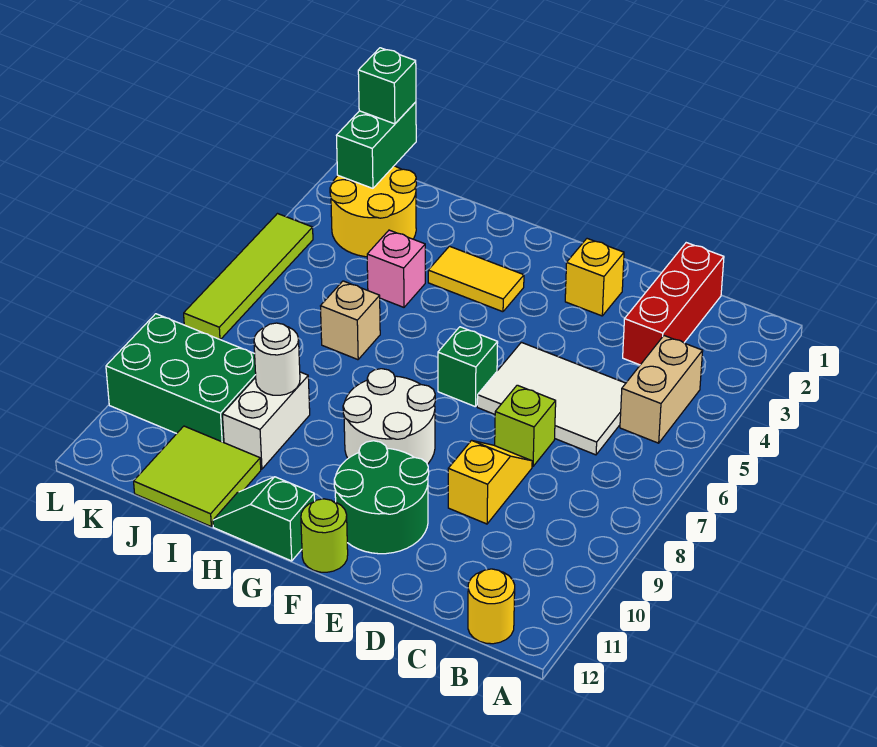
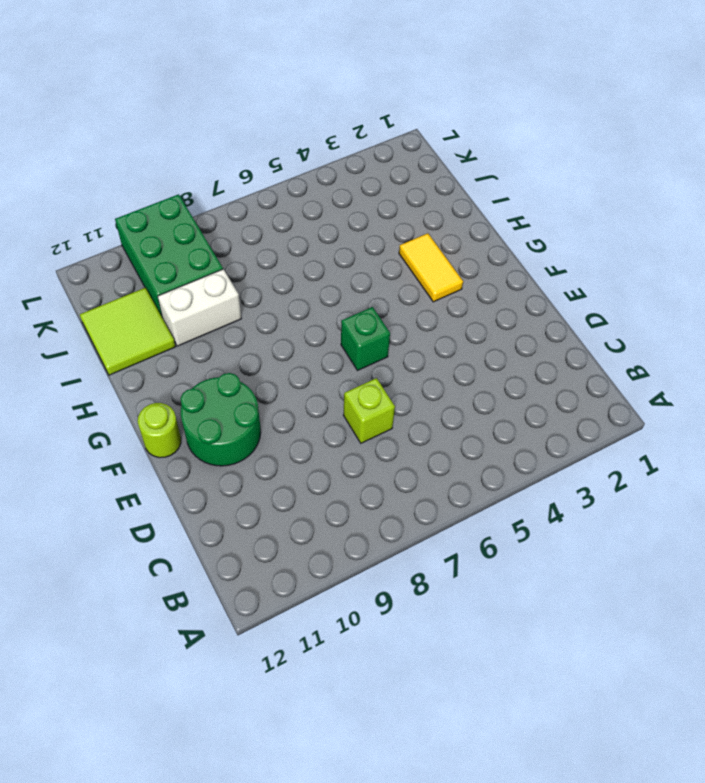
none -> tan 1x2 brick [620,336,703,443]
none -> yellow 1x1 round brick [468,569,515,644]
none -> red 1x3 brick [623,243,724,365]

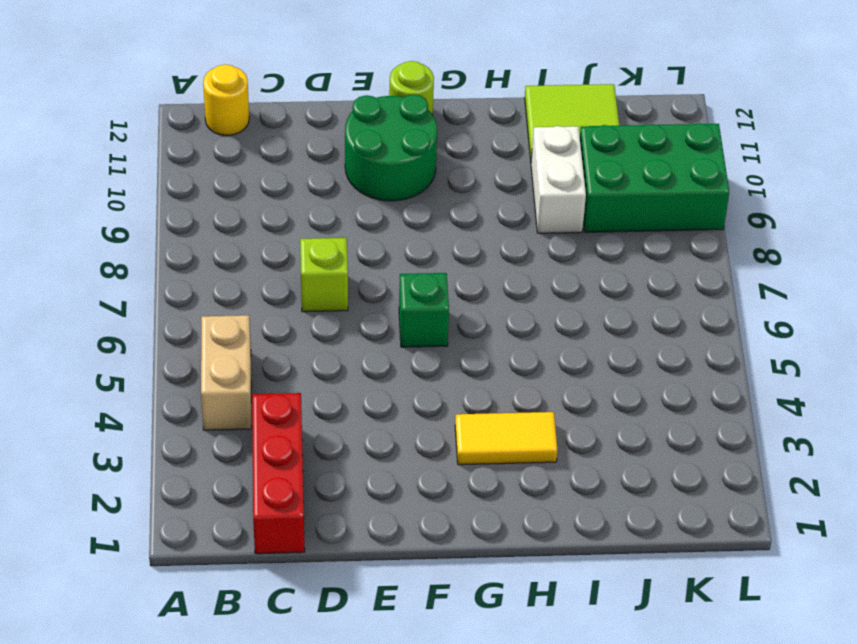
none -> white 2x3 tile [477,342,626,455]
none -> yellow 1x2 slope [448,440,532,524]
none -> yellow 1x1 brick [565,239,624,316]

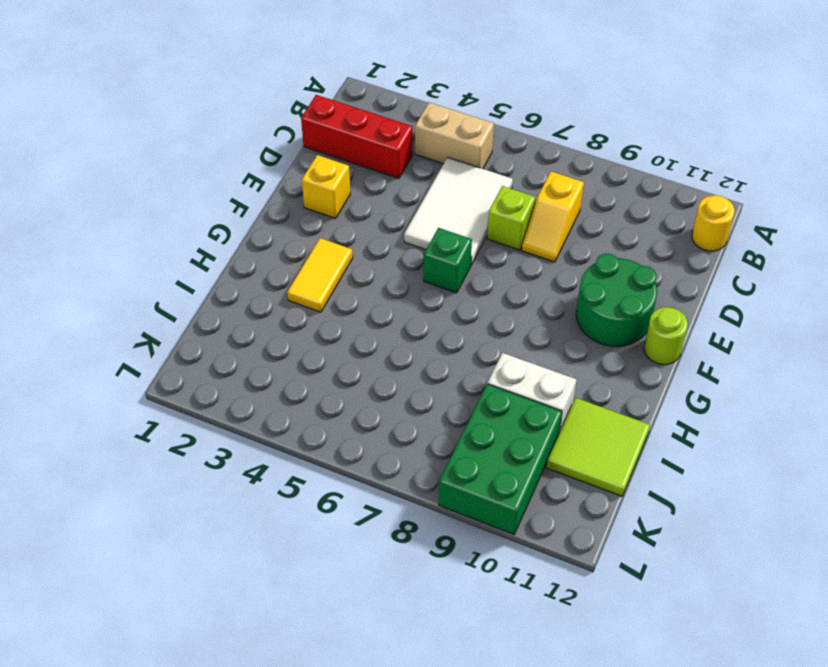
yellow 1x2 slope [522,171,584,262] -> yellow 1x2 slope turned to [448,440,532,524]
none -> white 2x2 round brick [343,369,435,464]
none -> green 1x2 slope [213,477,315,561]
none -> pink 1x1 brick [367,230,425,307]

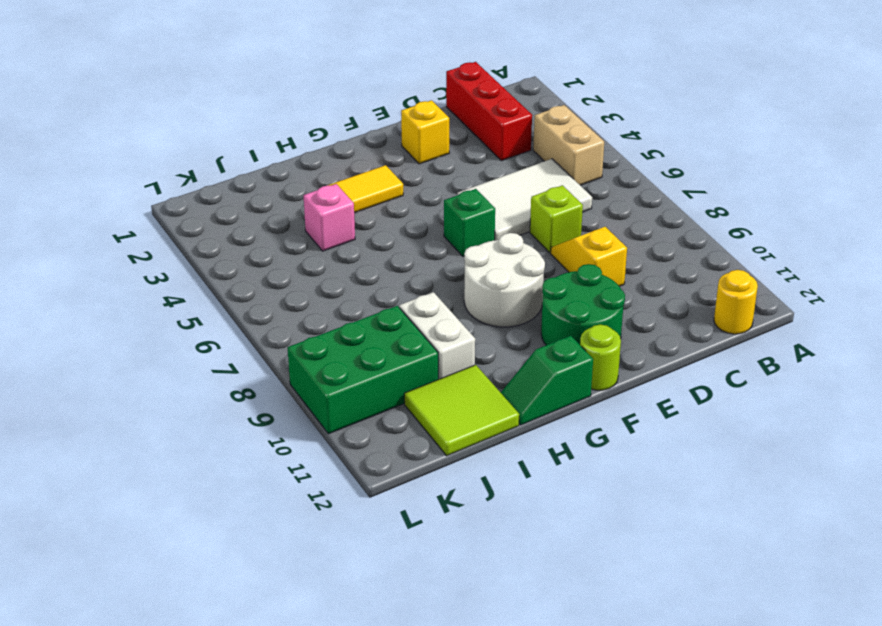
none -> tan 1x1 brick [321,281,380,360]
none -> yellow 2x2 round brick [330,166,416,257]
none -> lime 1x4 tile [184,214,313,340]

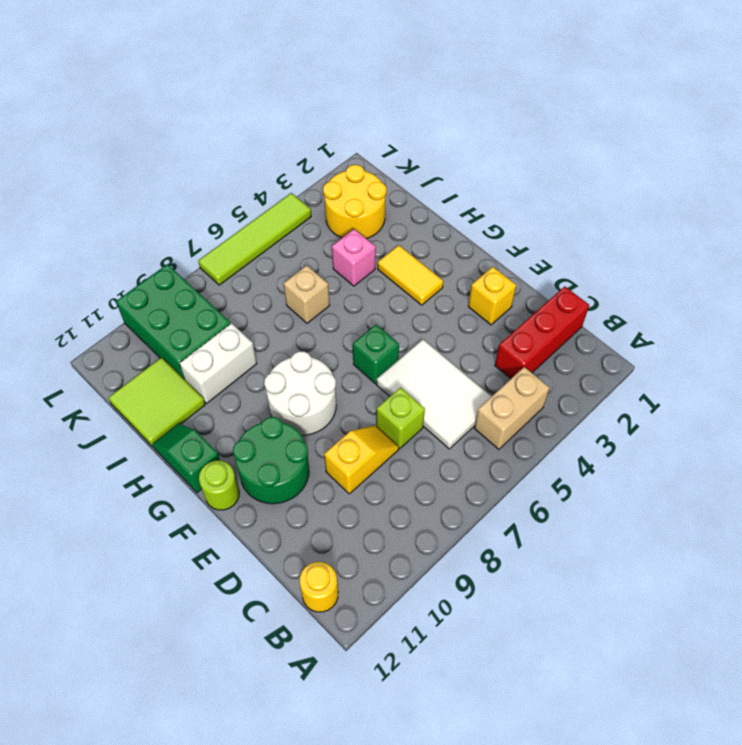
none -> white 1x1 round brick [254,323,300,395]
none -> green 1x2 brick [336,102,416,188]
none -> green 1x1 brick [358,48,416,124]

